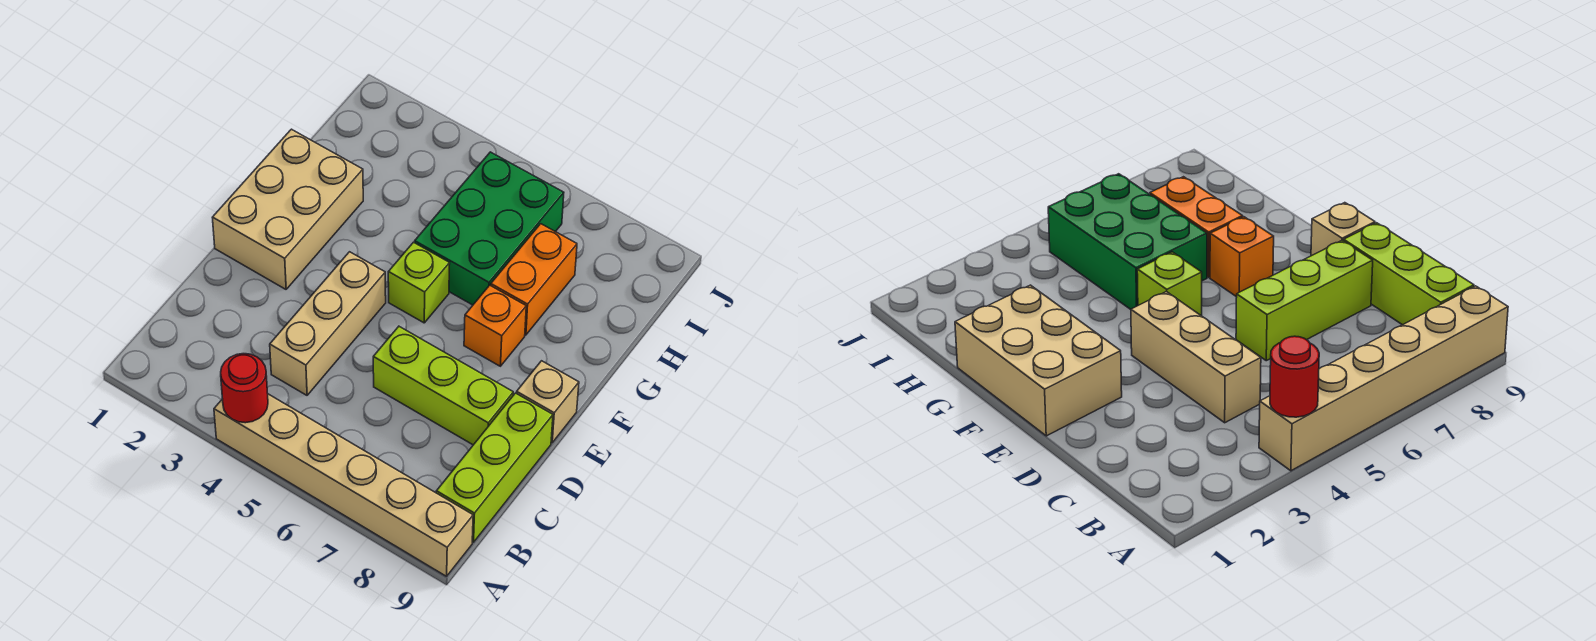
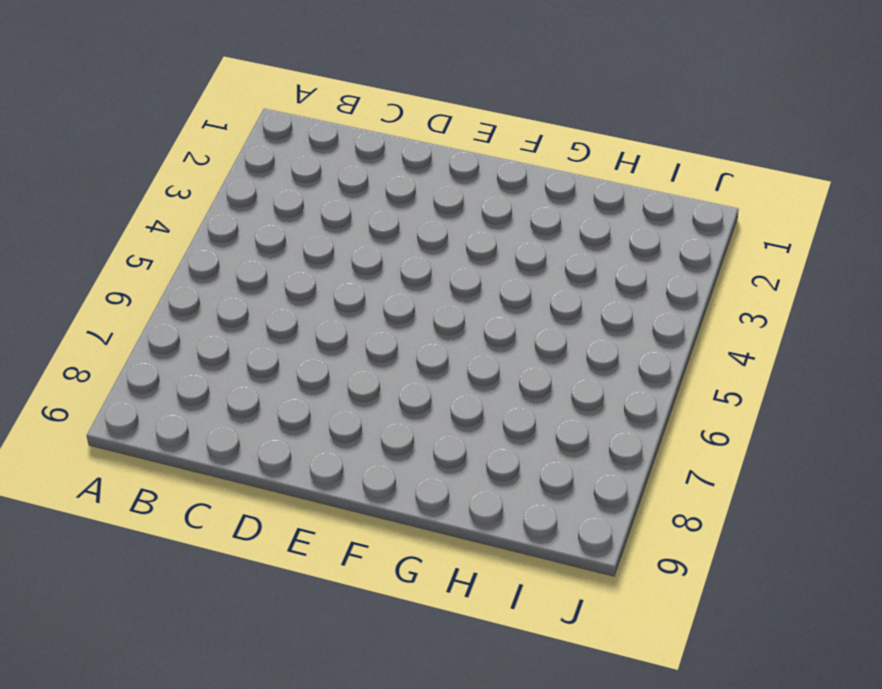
none -> tan 1x6 brick [214,394,473,576]
none -> lime 1x3 brick [436,393,553,542]

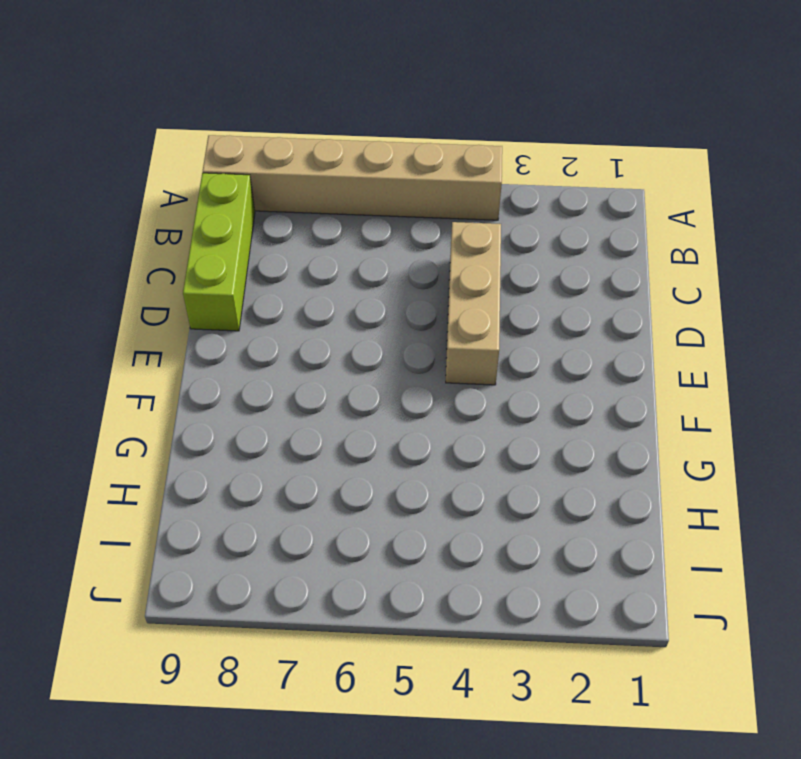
none -> lime 1x3 brick [373,326,513,445]
none -> tan 2x3 brick [212,129,363,289]

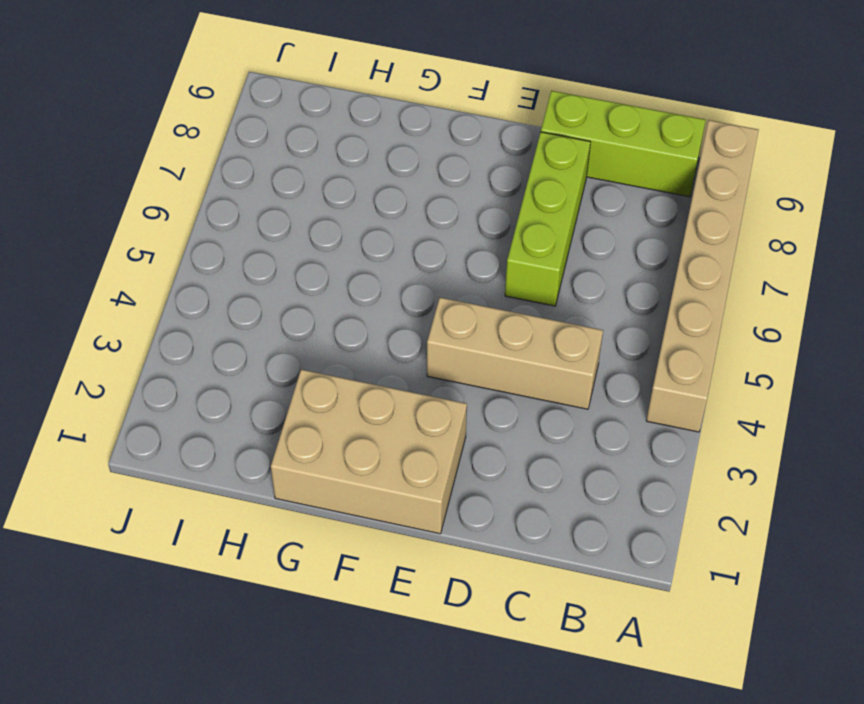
none -> tan 1x1 brick [517,361,579,443]
none -> lime 1x1 brick [388,242,450,323]

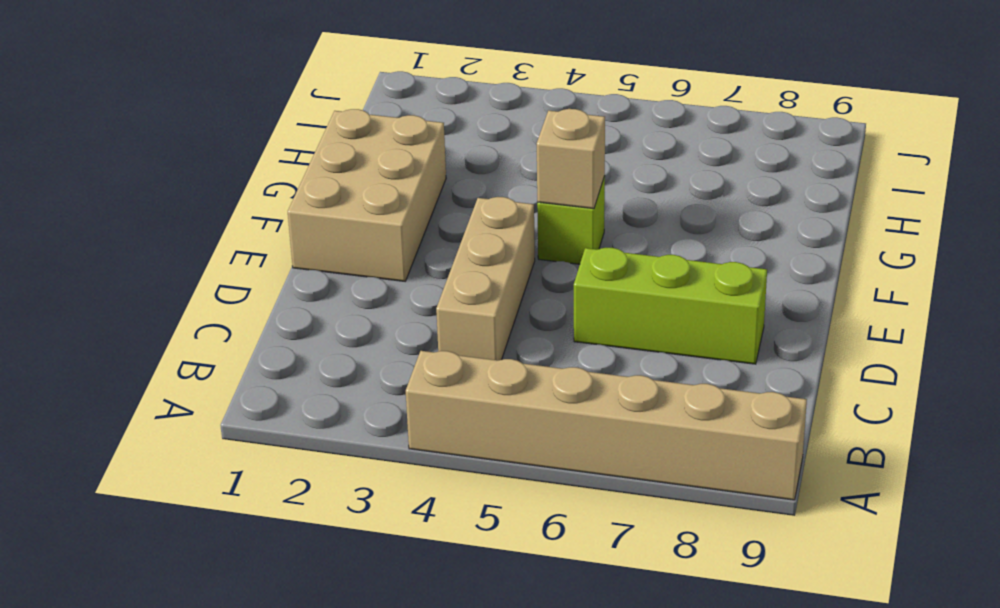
tan 1x1 brick [537,109,605,209] -> tan 1x1 brick moved to [517,361,579,443]
none -> lime 1x3 brick [436,393,553,542]
none -> orange 1x1 brick [464,285,526,366]

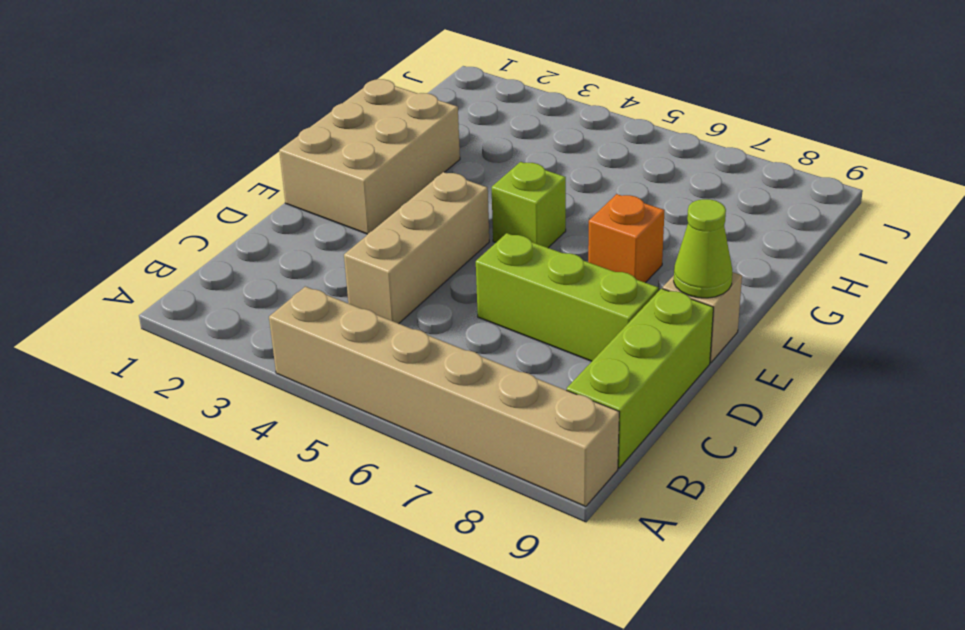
lime 1x1 cone [674,199,732,298] -> none
none -> green 2x3 brick [415,152,564,305]
none -> orange 1x2 brick [491,224,577,335]

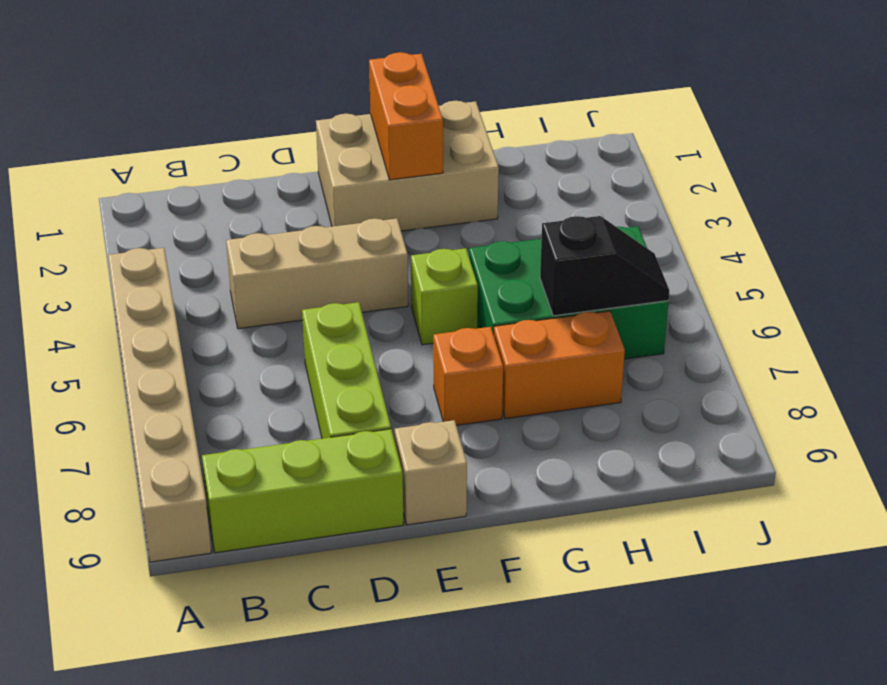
orange 1x2 brick [369,52,443,180] -> none
black 1x2 slope [540,216,670,316] -> none
none -> red 1x1 round brick [221,354,268,423]

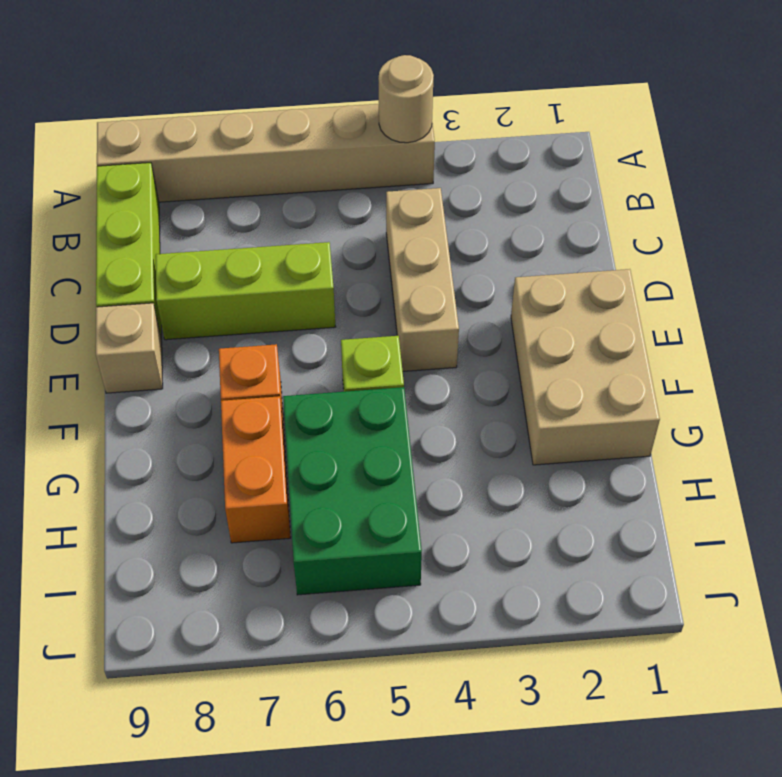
tan 1x1 round brick [379,55,434,143] -> red 1x1 round brick [221,354,268,423]

